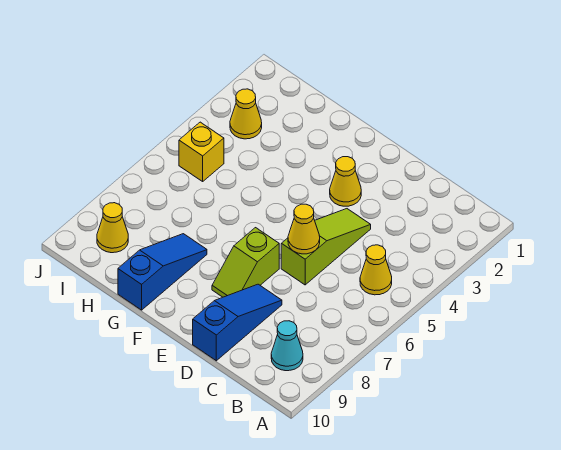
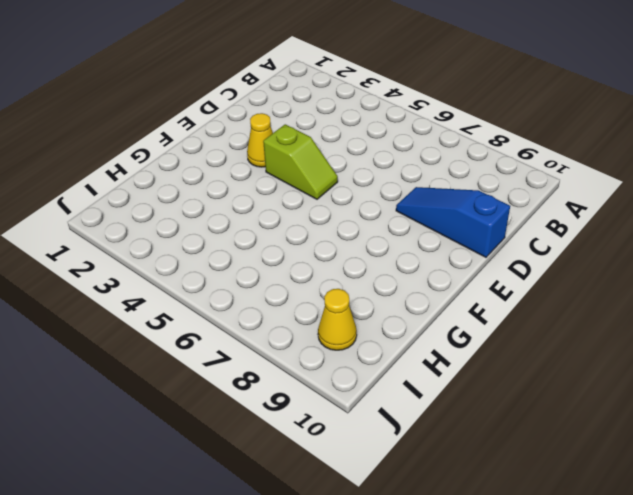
lime 1x2 slope [263,124,338,199] -> lime 1x2 slope moved to [212,228,279,297]
none -> yellow 1x1 cone [360,245,392,295]
none -> cyan 1x1 cone [271,321,303,371]

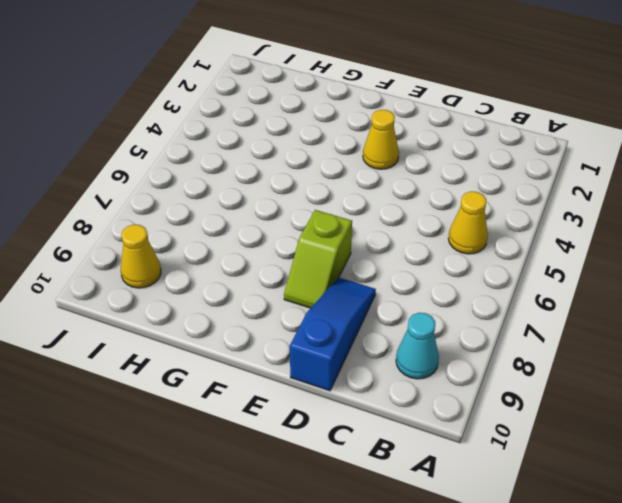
none -> lime 1x3 slope [281,209,371,285]
none -> blue 1x3 slope [118,234,207,310]

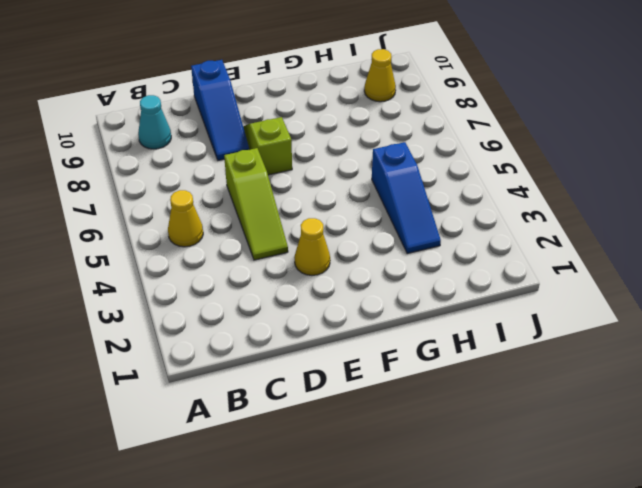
blue 1x3 slope [372,142,441,253] -> blue 1x3 slope moved to [118,234,207,310]
none -> yellow 1x1 cone [230,89,262,139]
none -> yellow 1x1 brick [179,122,224,181]

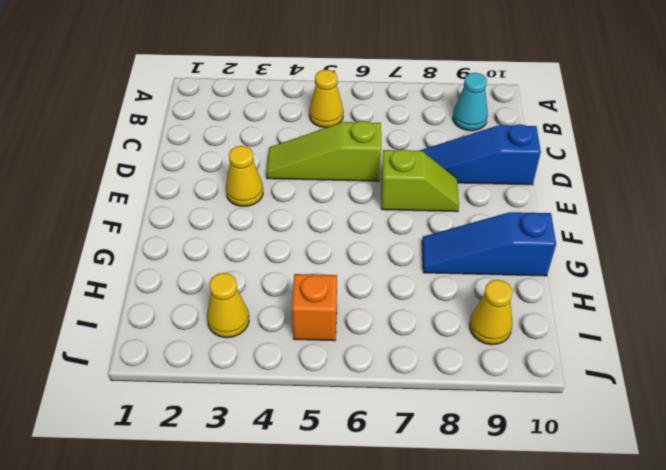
orange 1x1 brick [292,274,337,341] -> yellow 1x1 brick [179,122,224,181]
none -> yellow 1x1 cone [288,204,320,254]

